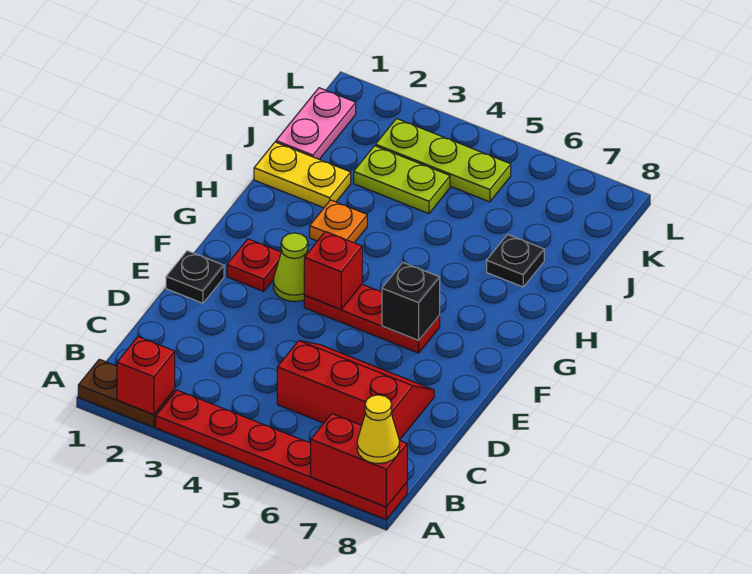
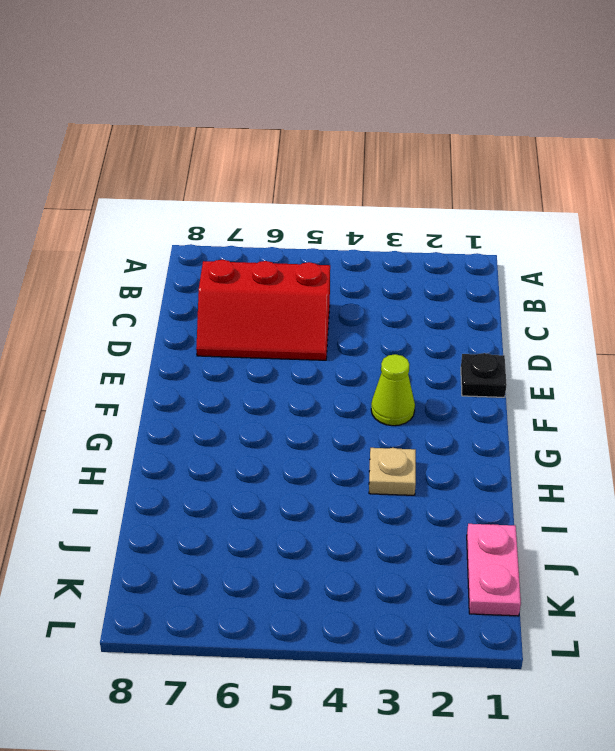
tan 1x1 plate [369,448,416,495] -> orange 1x1 plate [310,200,367,243]
none -> brown 1x2 plate [78,359,175,427]
none -> red 1x6 plate [156,390,407,519]
none -> red 1x1 plate [227,239,281,291]

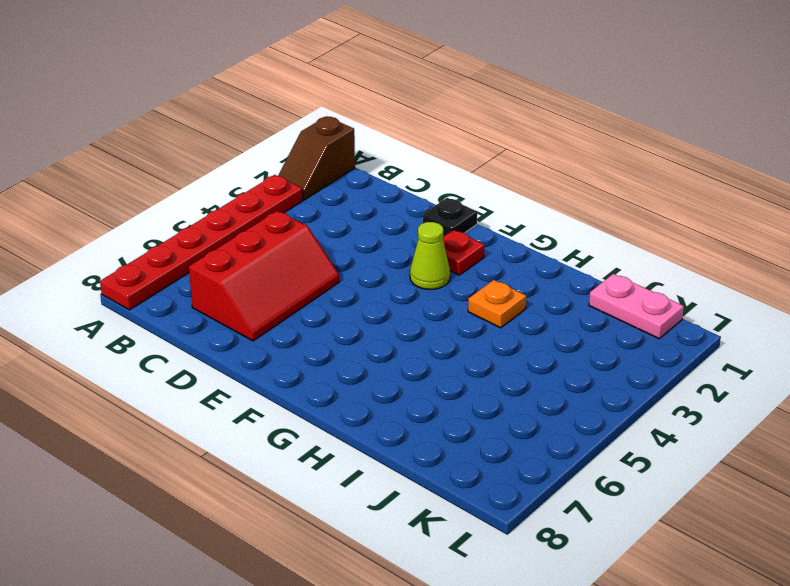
brown 1x2 slope [278,116,355,200] -> brown 1x2 plate [78,359,175,427]
none -> red 1x3 plate [304,284,440,353]
none -> yellow 1x2 plate [254,142,351,208]
none -> black 1x1 plate [487,234,544,287]

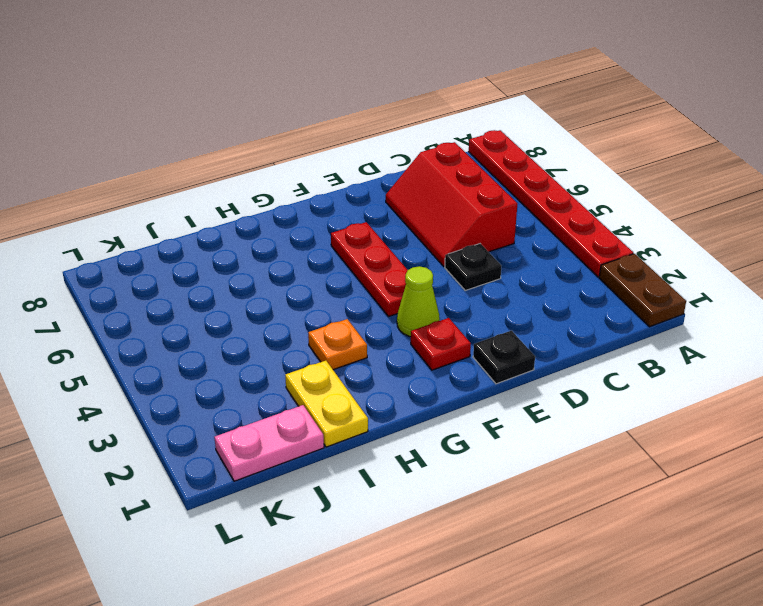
black 1x1 plate [445,244,501,290] -> black 1x1 plate moved to [487,234,544,287]
none -> lime 1x2 plate [354,146,450,214]
none -> lime 1x3 plate [376,119,511,202]
none -> red 1x1 brick [117,337,175,415]

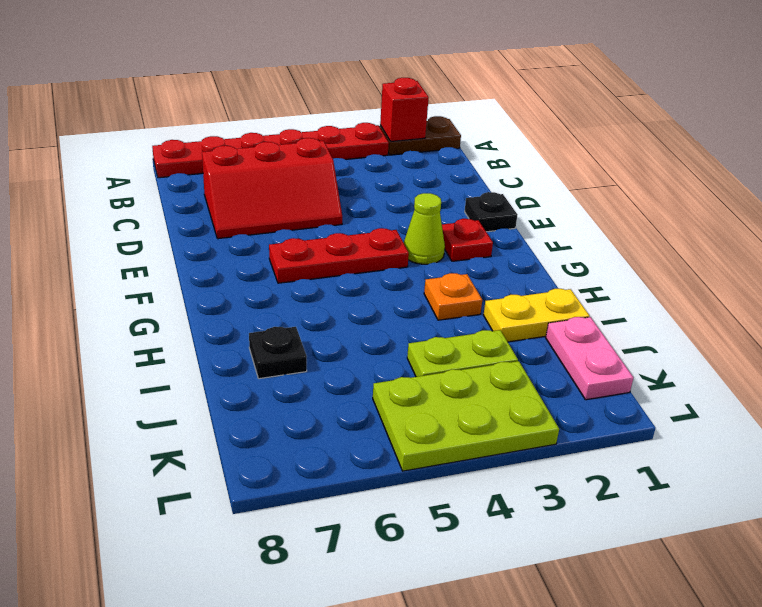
lime 2x3 plate [373,361,559,471] -> lime 1x3 plate [376,119,511,202]
none -> red 1x2 brick [310,414,407,507]
none -> red 1x1 brick [304,232,362,310]
none -> black 1x1 brick [382,263,440,340]

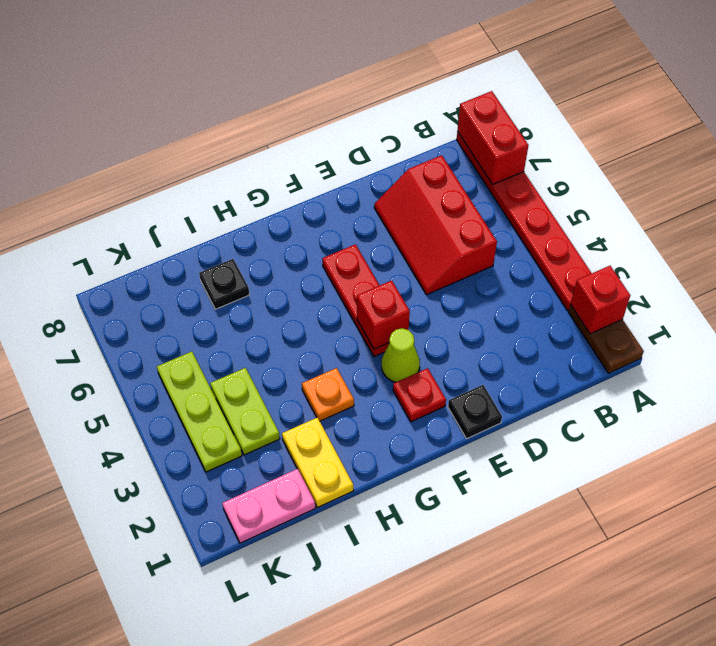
none -> black 1x1 brick [382,263,440,340]
none -> yellow 1x1 cone [357,395,399,463]

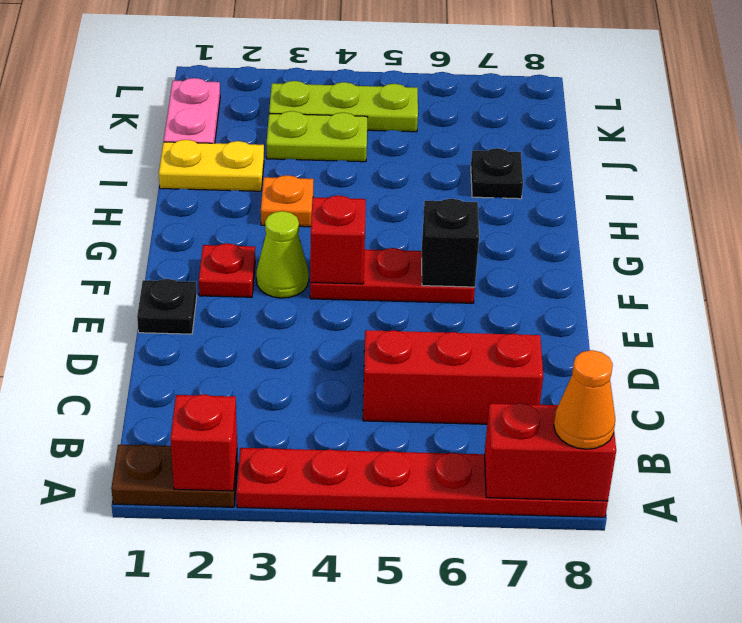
orange 1x1 cone [554,350,615,449] -> yellow 1x1 cone [357,395,399,463]

